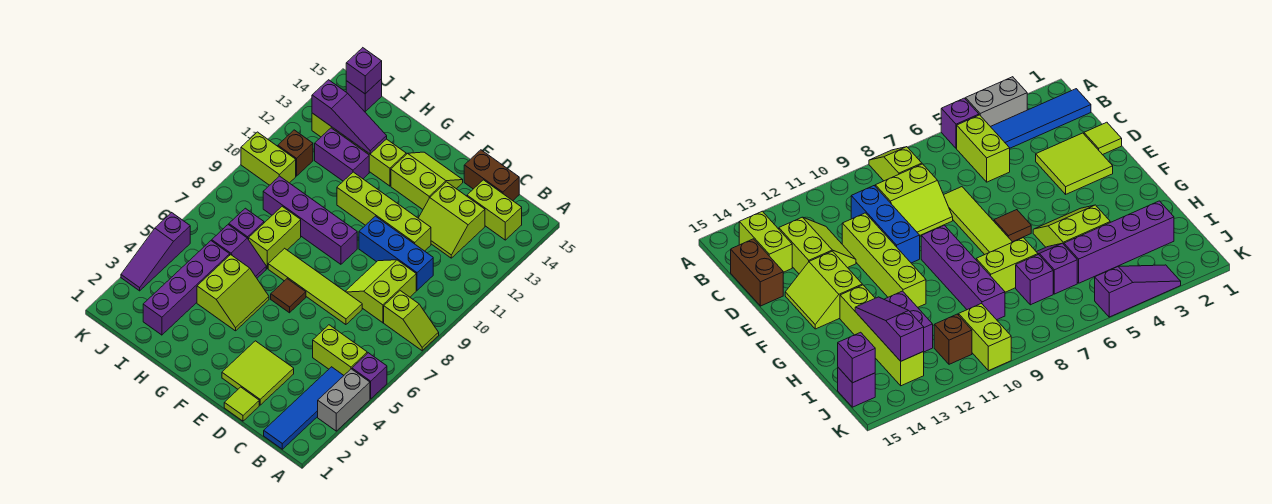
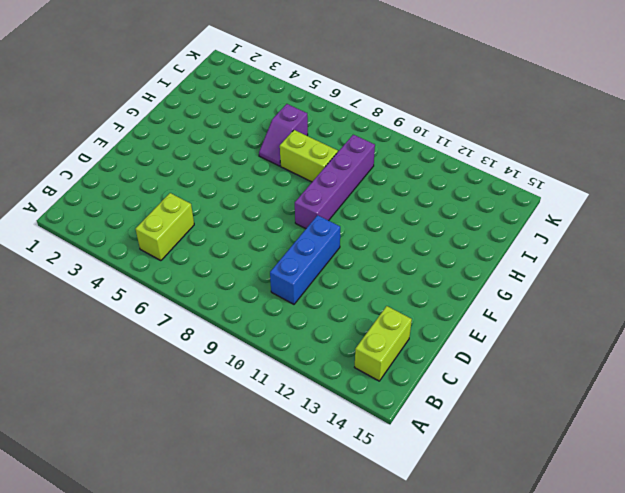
none -> grey 1x2 brick [318,369,370,431]
none -> purple 1x1 brick [352,353,387,399]
none -> lime 1x2 slope [384,291,439,351]
none -> blue 1x4 tile [264,367,344,449]

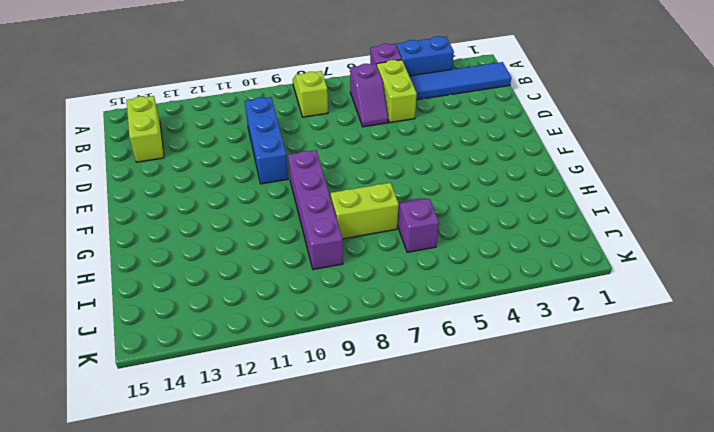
blue 1x2 brick [396,36,454,76] -> grey 1x2 brick [318,369,370,431]
purple 1x2 slope [350,64,388,127] -> none
none -> lime 2x2 slope [345,260,416,323]
none -> lime 2x2 slope [419,182,485,258]
none -> brown 1x2 brick [464,150,519,201]
none -> lime 1x1 tile [224,387,259,421]

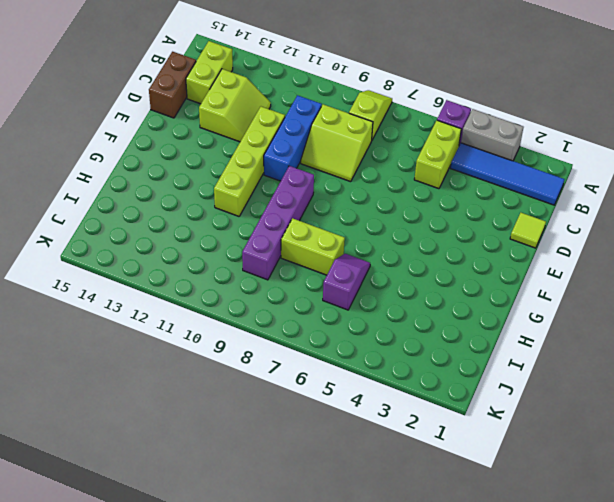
none -> lime 2x2 tile [222,341,294,405]
none -> lime 1x4 tile [268,248,362,325]
none -> lime 2x2 slope [391,152,463,209]
none -> brown 1x1 tile [271,279,306,313]

